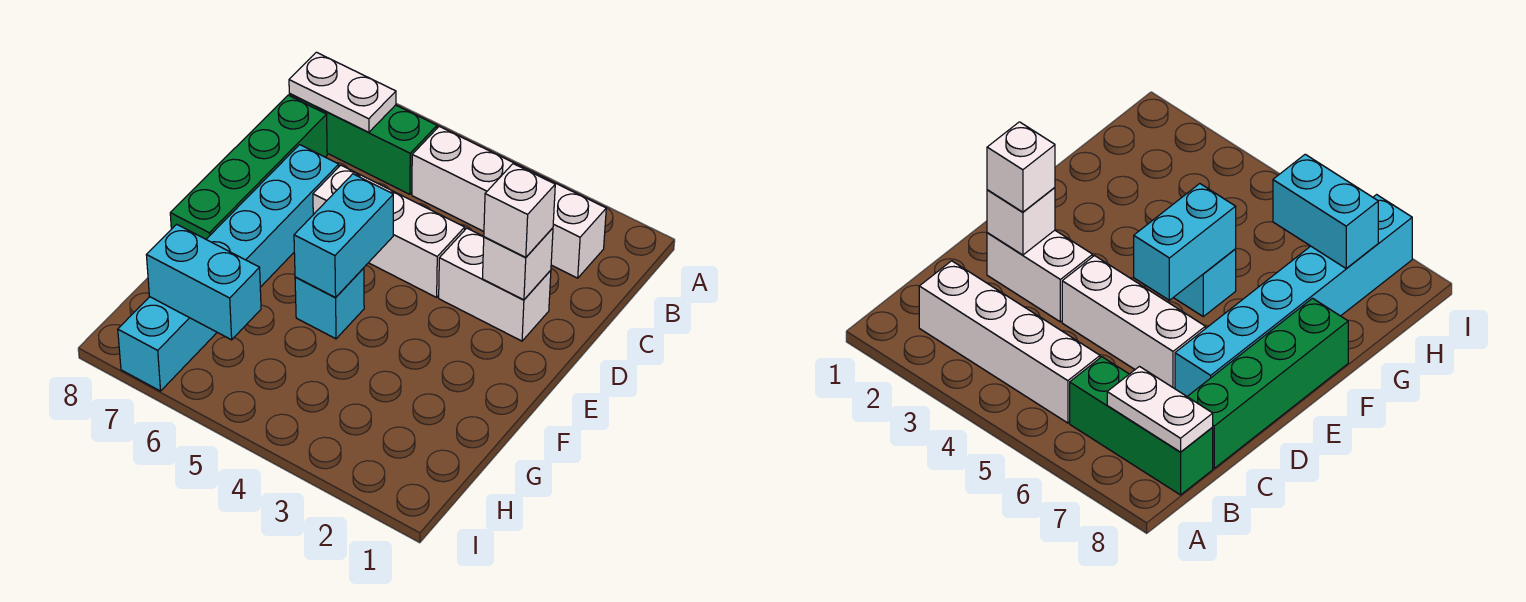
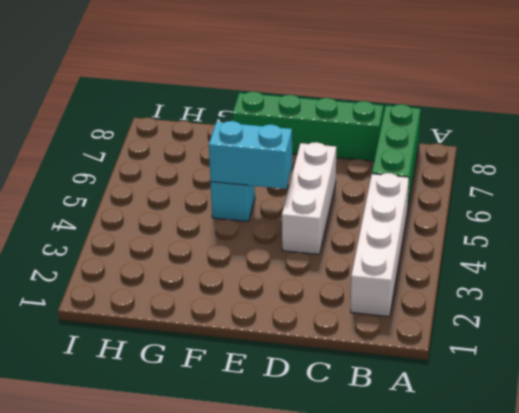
none -> white 1x2 brick [439,228,551,341]
none -> cyan 1x6 brick [118,145,339,391]
none -> white 1x2 plate [289,52,396,133]

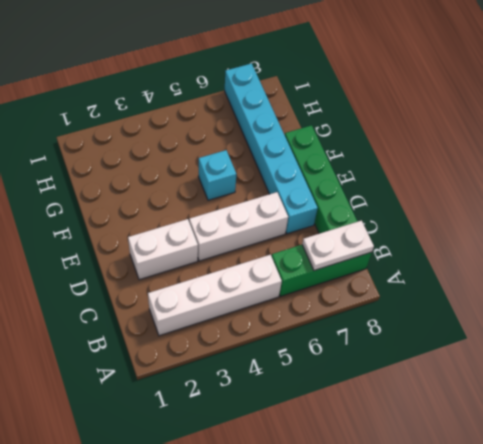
none -> white 1x1 brick [483,228,553,300]
none -> cyan 1x2 brick [294,174,393,297]
none -> cyan 1x2 brick [147,224,261,340]

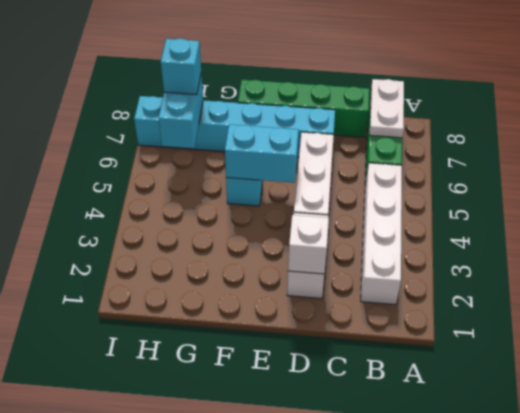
cyan 1x1 brick [161,38,201,95] -> none
none -> white 1x1 brick [484,164,555,257]

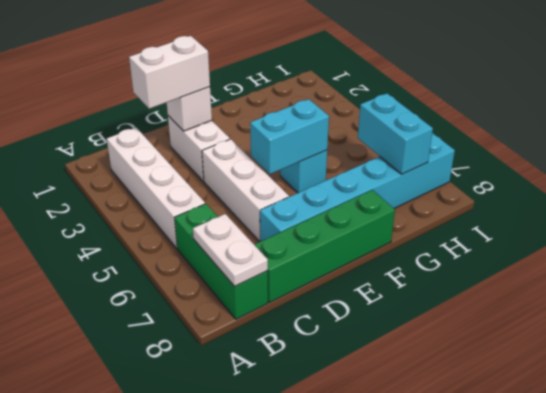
white 1x2 brick [129,36,210,109] -> white 1x1 brick [484,164,555,257]

